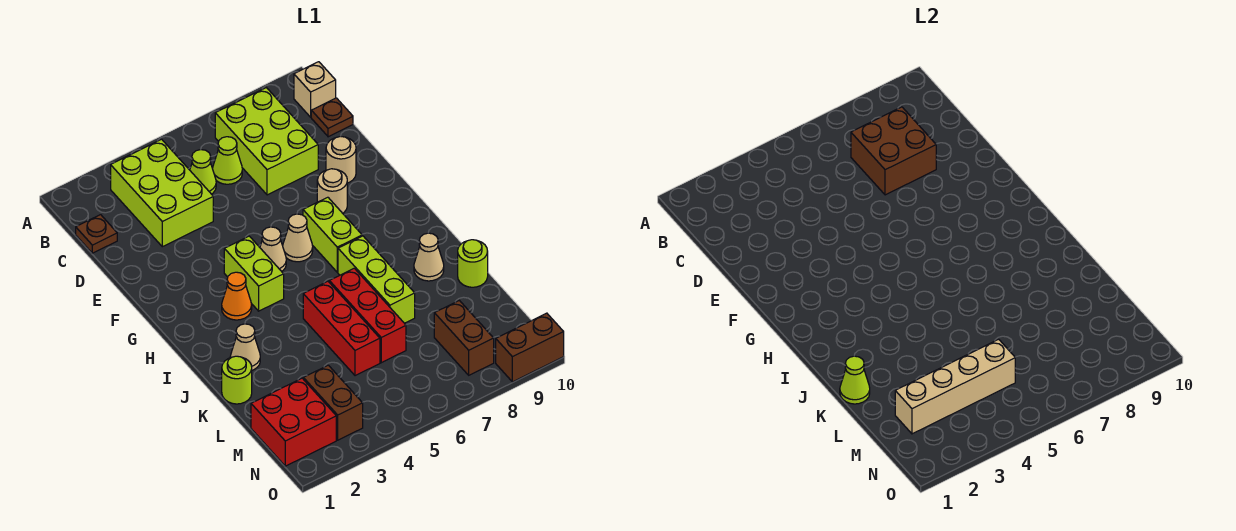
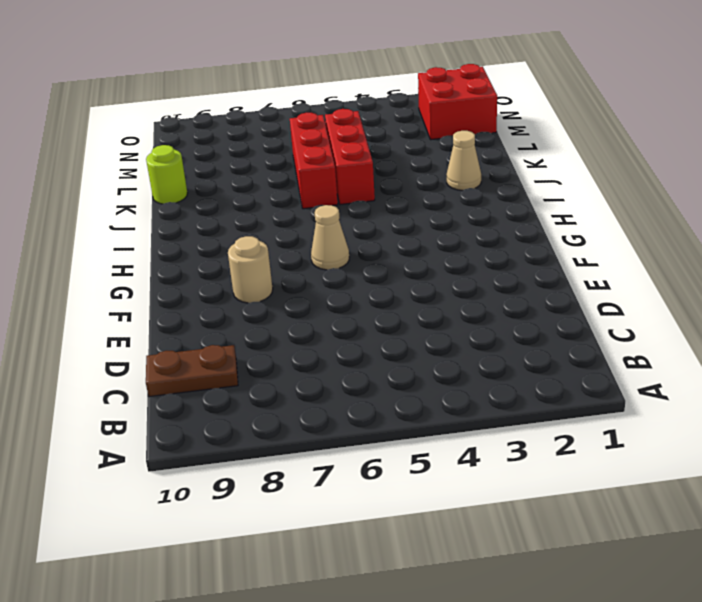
brown 1x2 plate [146,345,238,397] -> brown 1x1 plate [311,98,353,137]
none -> lime 2x3 brick [111,139,213,247]
none -> lime 2x3 brick [215,88,318,195]
none -> tan 1x1 brick [294,62,336,117]

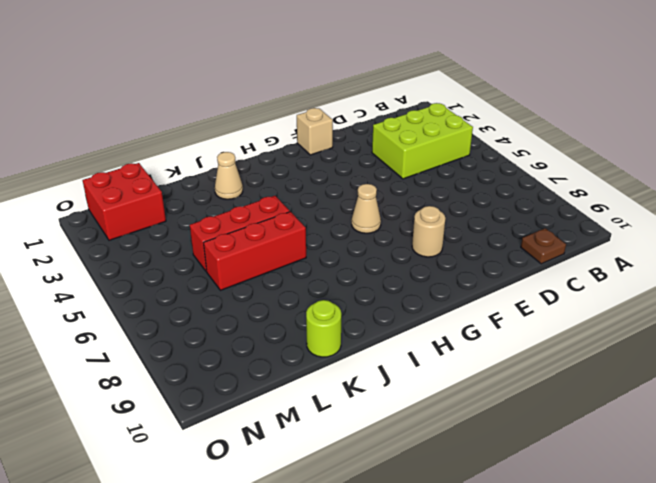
tan 1x1 brick [297,108,333,155] -> tan 1x1 brick moved to [294,62,336,117]
none -> lime 2x3 brick [215,88,318,195]
none -> brown 1x1 plate [76,215,117,253]
none -> lime 1x1 cone [190,150,216,194]

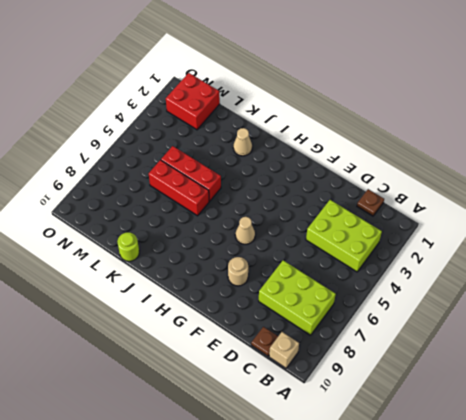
none -> lime 1x1 cone [190,150,216,194]
none -> lime 1x1 cone [212,137,242,184]
none -> tan 1x1 round brick [326,136,356,183]

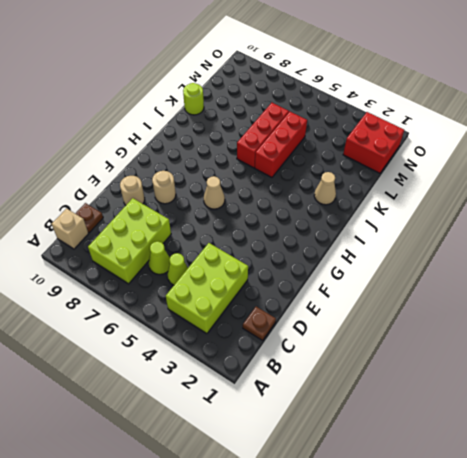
none -> lime 1x2 brick [224,236,284,311]
none -> tan 1x1 cone [260,227,286,271]
none -> lime 1x2 brick [303,197,362,272]

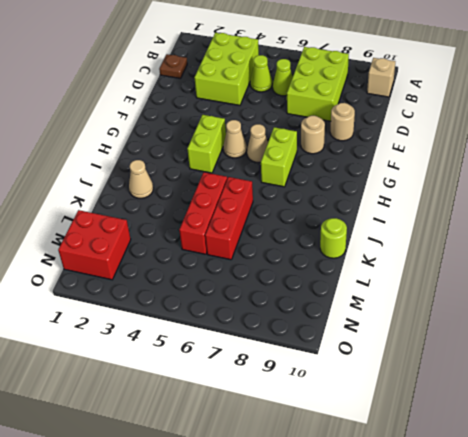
none -> brown 1x1 plate [311,98,353,137]
none -> orange 1x1 cone [222,272,252,320]
none -> lime 1x3 brick [338,236,415,323]

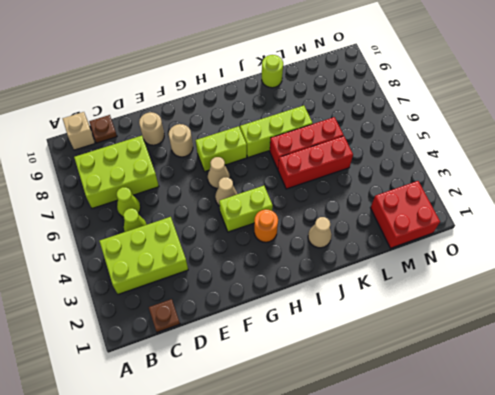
orange 1x1 round brick [254,209,278,242] -> orange 1x1 cone [222,272,252,320]
none -> tan 1x1 cone [414,233,444,281]
none -> lime 1x1 round brick [222,356,252,404]
none -> brown 1x2 brick [303,365,363,440]

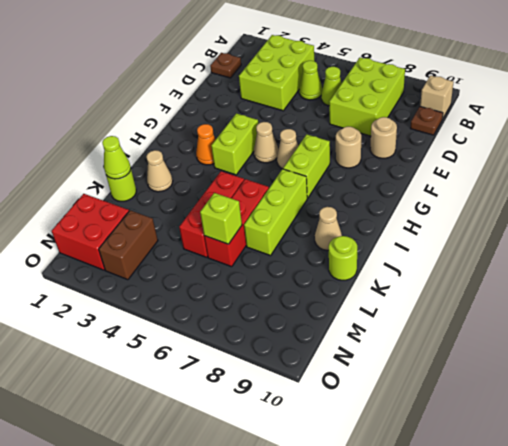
lime 1x1 brick [200,193,242,244] -> none
none -> brown 1x2 brick [434,300,494,375]
none -> brown 1x2 brick [496,313,564,382]
none -> brown 2x2 brick [851,107,936,195]

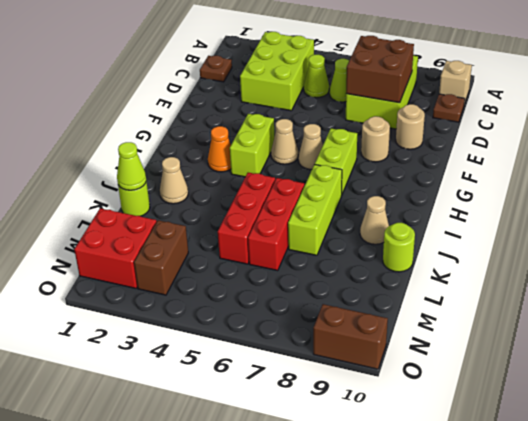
none -> brown 1x2 brick [434,300,494,375]
none -> tan 1x4 brick [895,339,1015,434]

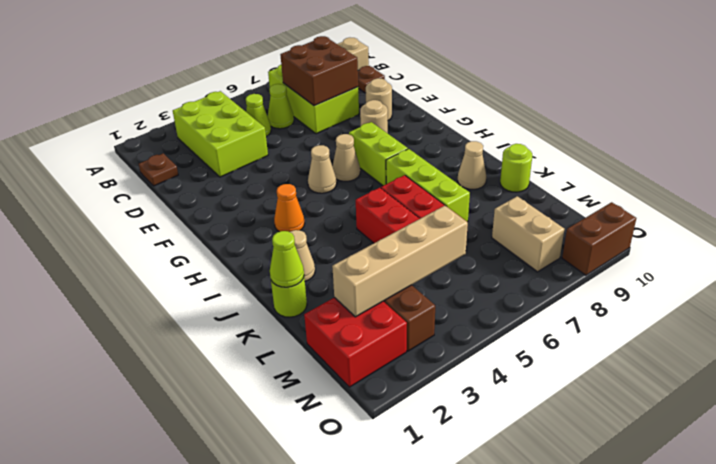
tan 1x2 brick [492,196,564,272] -> brown 1x2 brick [434,300,494,375]
none -> lime 1x2 brick [224,236,284,311]

